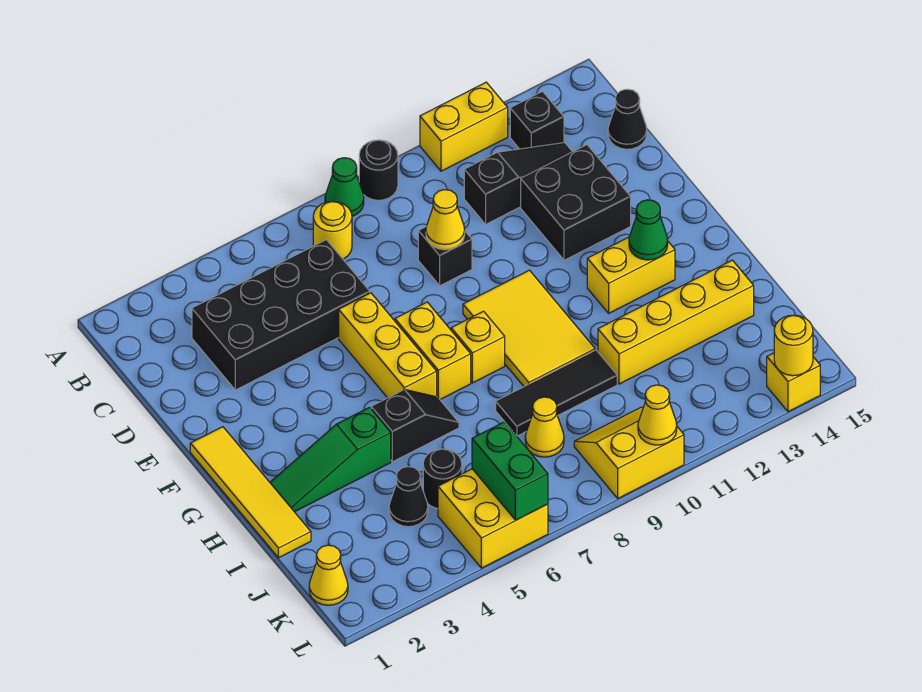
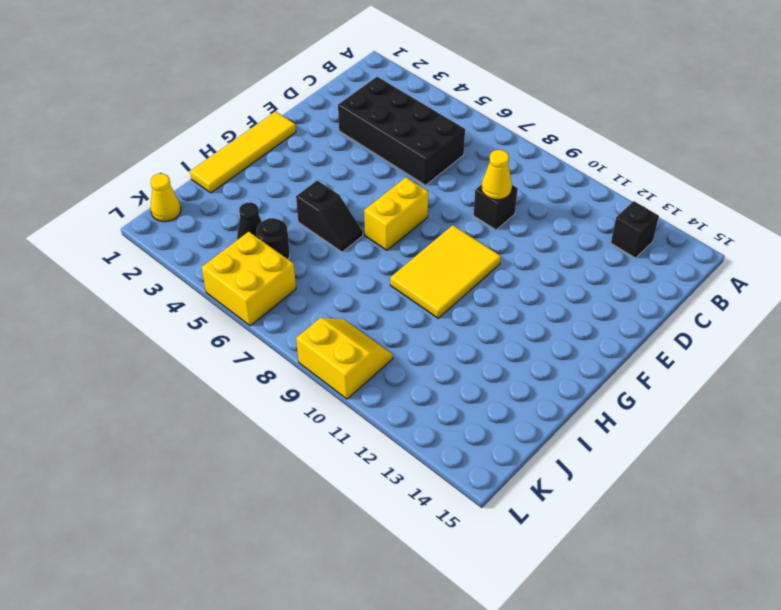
none -> green 1x1 cone [325,158,364,216]
none -> black 1x1 round brick [359,140,398,200]
none -> yellow 1x2 brick [420,82,508,171]
none -> yellow 1x1 round brick [313,201,352,259]

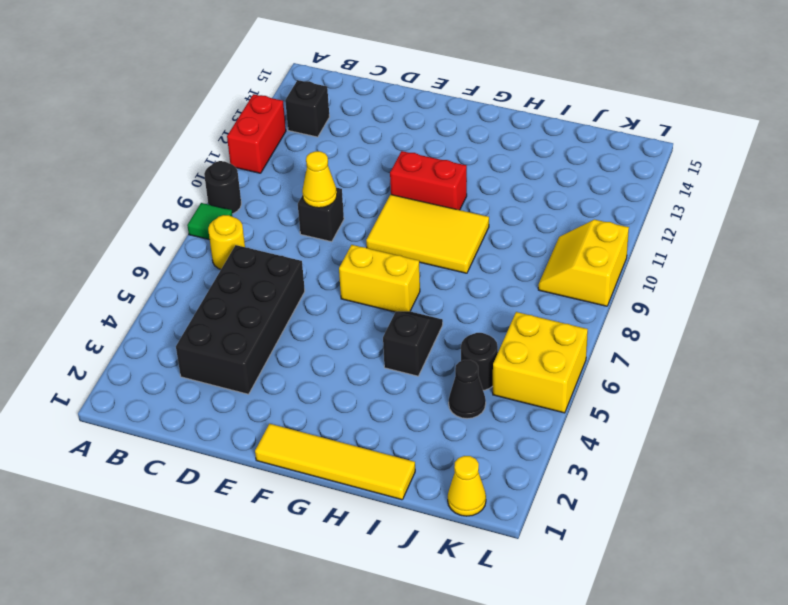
green 1x1 tile [187,203,233,240] -> green 1x1 cone [325,158,364,216]
red 1x2 brick [227,94,286,173] -> yellow 1x2 brick [420,82,508,171]
red 1x2 brick [390,151,467,210] -> none
none -> black 1x3 slope [464,143,572,224]
none -> black 1x1 cone [608,89,647,149]
none -> black 2x2 brick [521,145,631,260]
none -> yellow 1x3 brick [339,293,437,398]

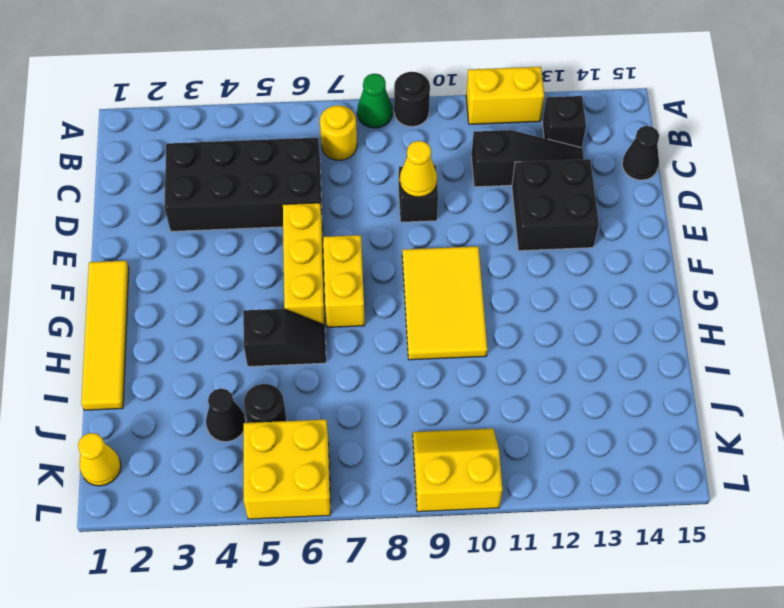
none -> yellow 1x1 brick [451,311,505,383]
none -> yellow 1x2 brick [587,237,675,313]
none -> green 1x3 slope [270,407,391,512]
none -> black 1x3 tile [496,350,617,436]

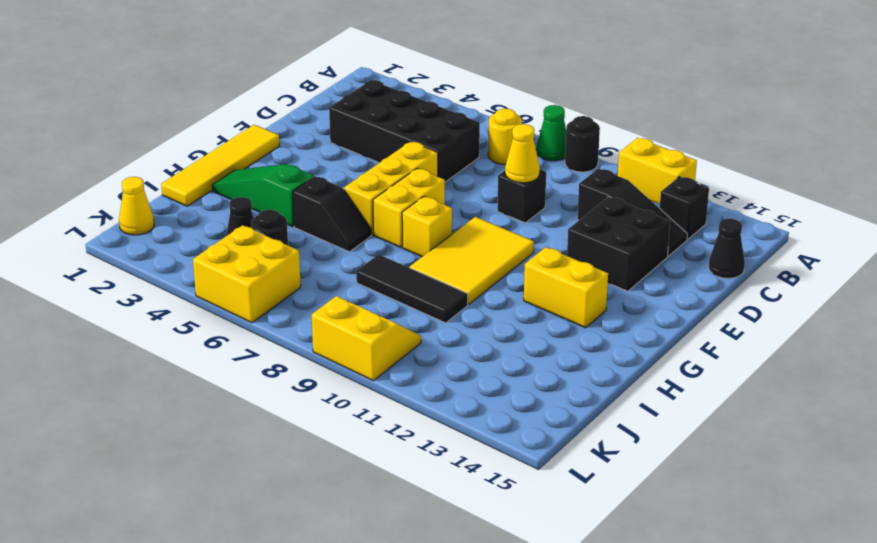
none -> yellow 1x4 brick [598,260,754,384]
none -> yellow 1x1 cone [525,397,564,457]
none -> yellow 1x1 brick [767,353,820,412]
none -> green 1x1 cone [629,200,668,260]

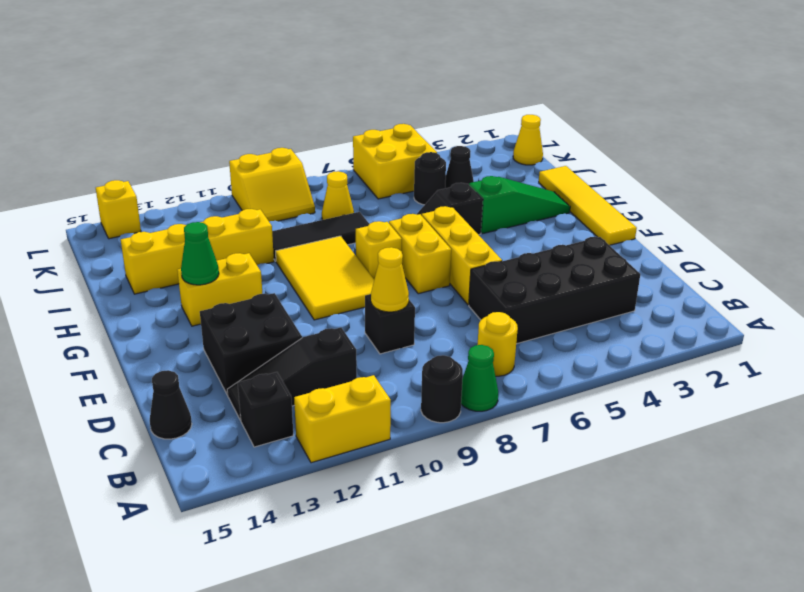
none -> green 1x2 brick [472,422,548,520]
none -> yellow 1x1 cone [638,385,677,445]
none -> yellow 1x1 round brick [774,315,813,376]

